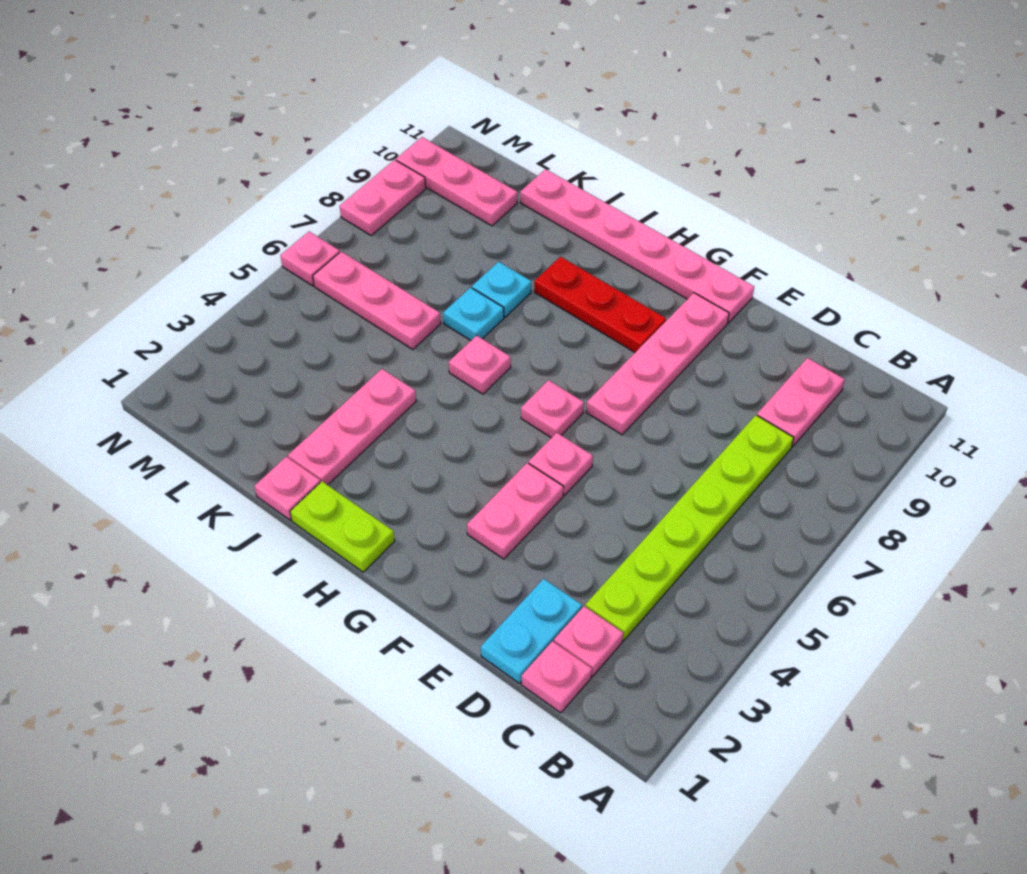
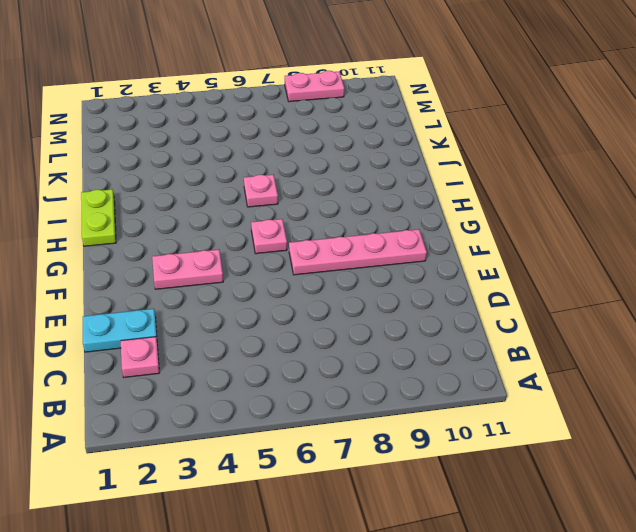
none -> pink 1x1 plate [521,641,592,713]
none -> lime 1x6 plate [585,415,794,641]
none -> pink 1x2 plate [757,358,845,447]

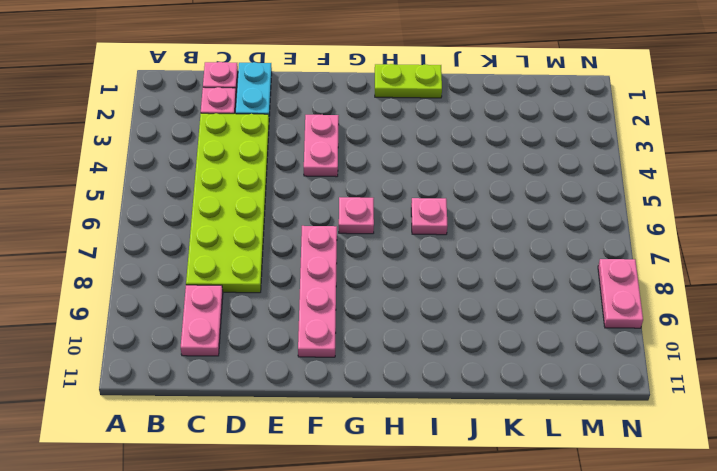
lime 2x6 plate [186,113,269,293] -> lime 1x6 plate [585,415,794,641]
none -> pink 1x1 plate [529,433,593,495]
none -> pink 1x6 plate [520,169,754,323]
none -> red 1x3 plate [534,257,666,352]

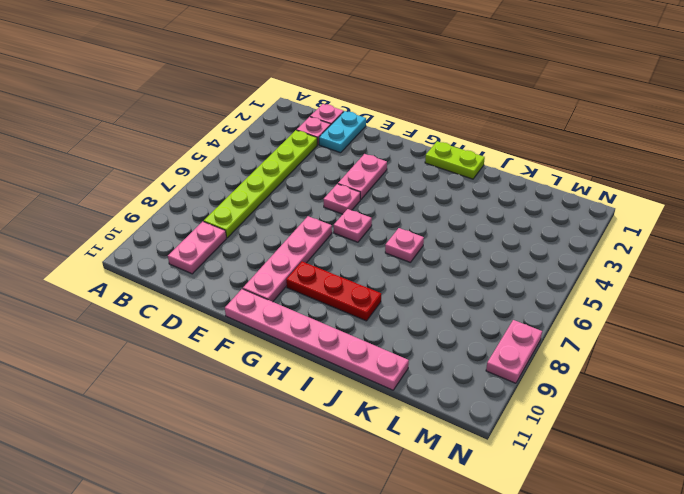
none -> pink 1x1 plate [254,457,320,520]
none -> pink 1x3 plate [288,369,416,485]
none -> cyan 1x1 plate [443,287,504,341]

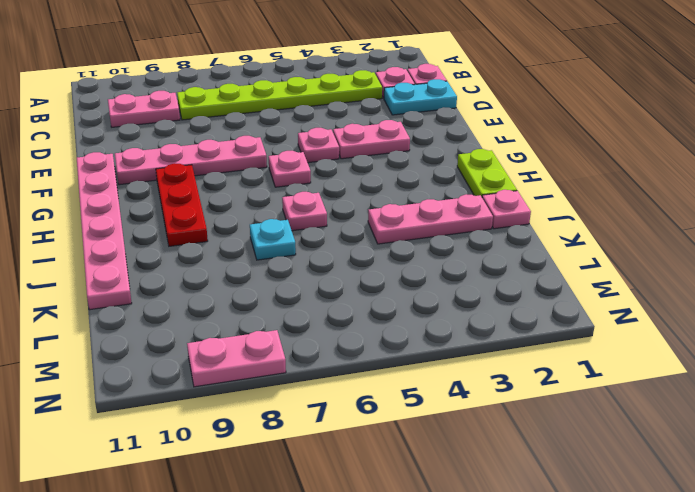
none -> cyan 1x1 plate [472,262,532,317]
none -> pink 1x3 plate [313,252,441,349]
none -> pink 1x3 plate [396,137,518,226]

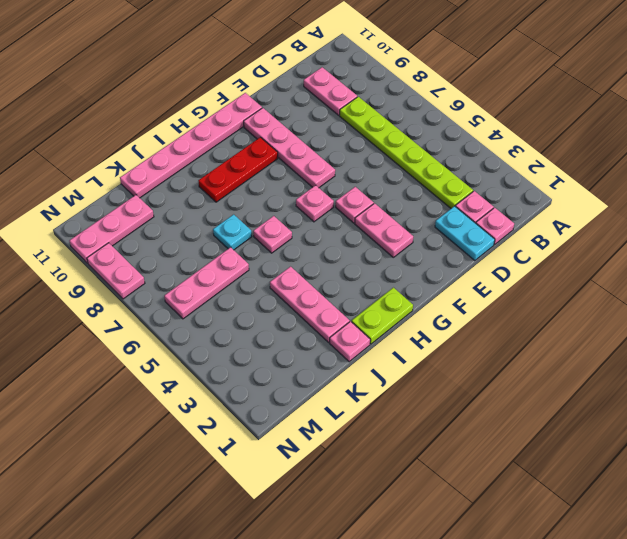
none -> cyan 1x1 plate [472,262,532,317]
none -> pink 1x1 plate [281,232,340,286]

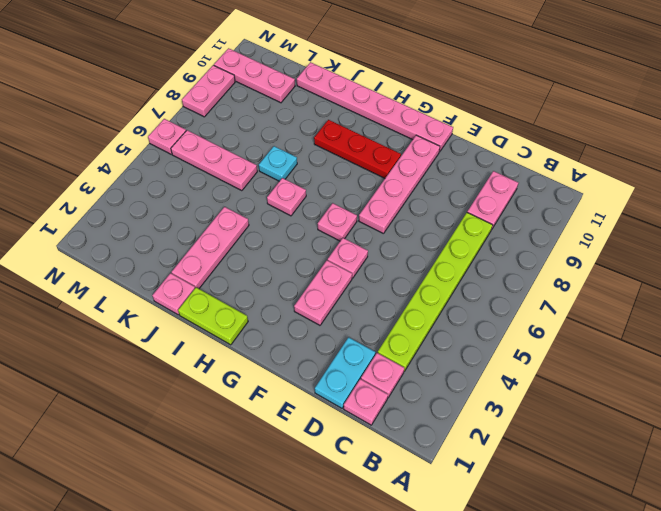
none -> cyan 1x1 plate [472,262,532,317]

